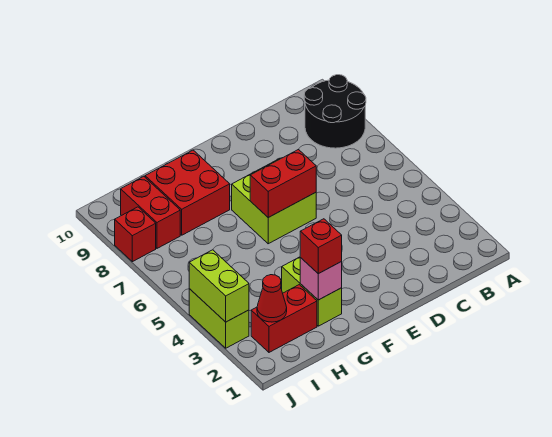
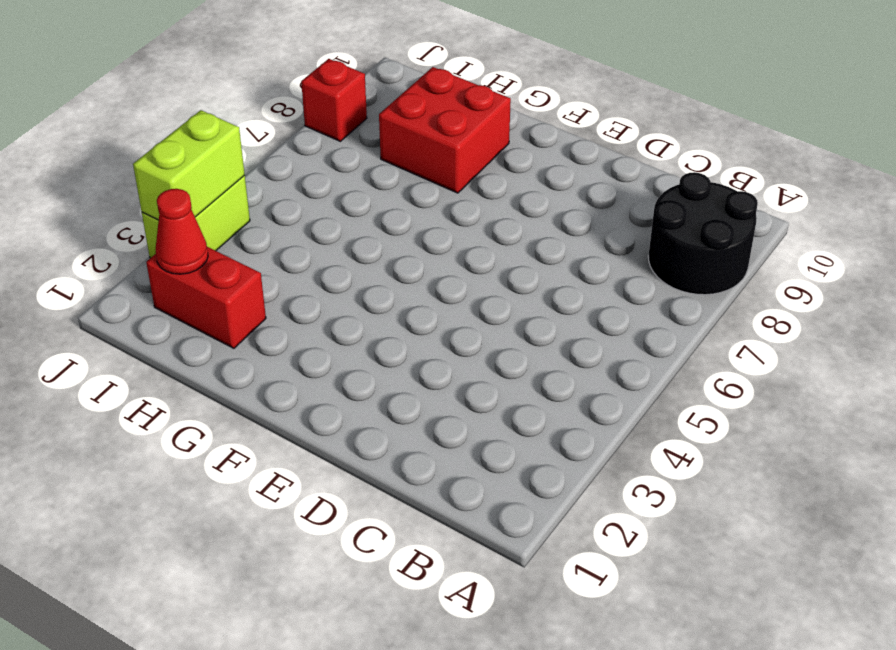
none -> lime 2x2 brick [232,158,316,244]
none -> lime 1x2 brick [282,257,342,326]
none -> red 1x2 brick [121,176,180,248]

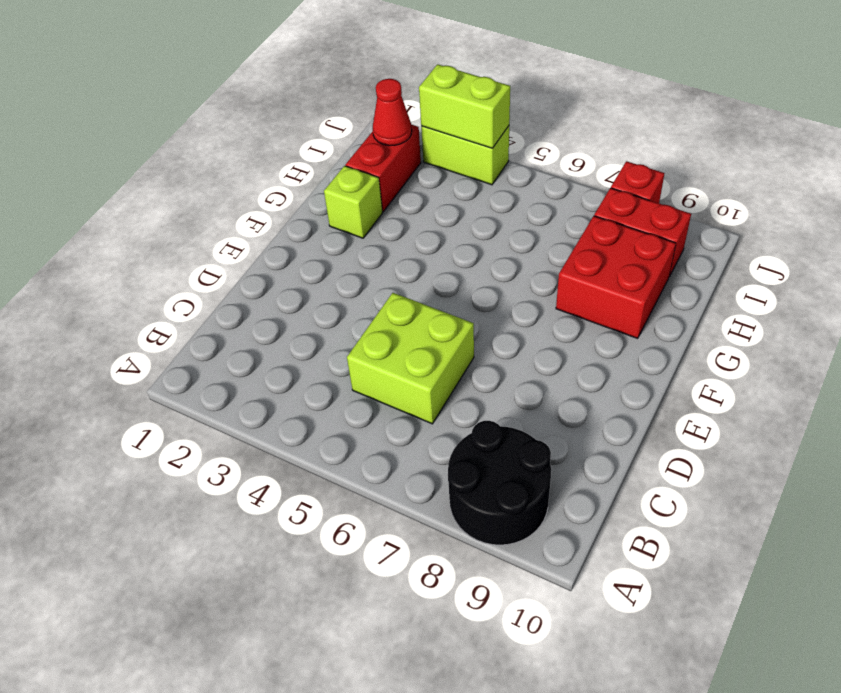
lime 2x2 brick [347,293,474,424] -> lime 2x2 brick moved to [232,158,316,244]
lime 1x1 brick [324,166,383,238] -> lime 1x2 brick [282,257,342,326]
none -> red 1x2 brick [250,150,316,217]
none -> pink 1x1 brick [300,258,342,300]
none -> red 1x1 brick [300,219,342,274]

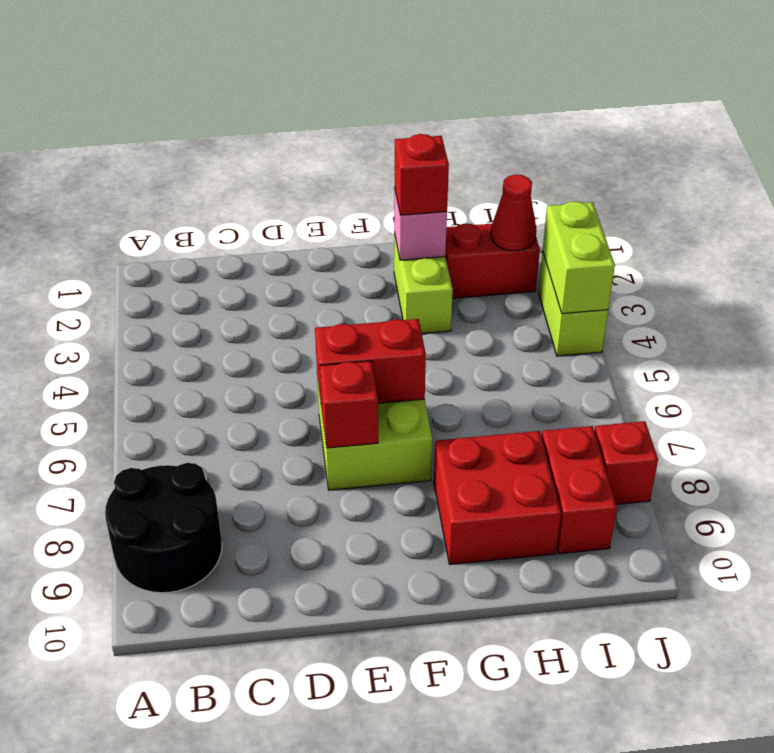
red 1x1 brick [320,361,378,448] -> none

